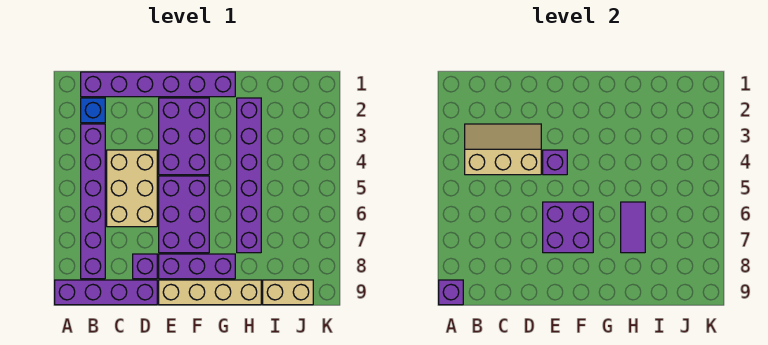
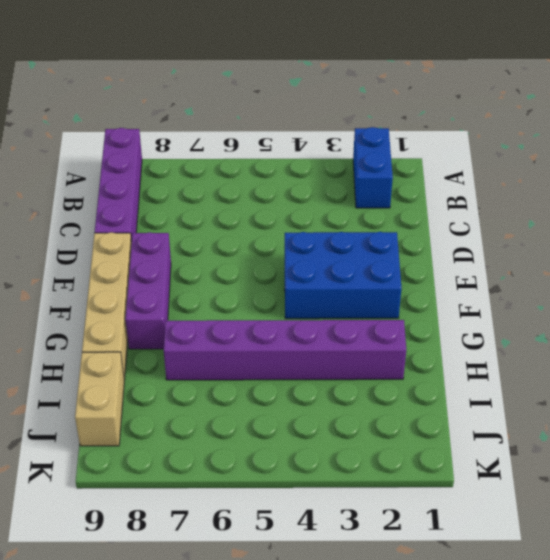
blue 1x2 brick [353,127,393,208] -> blue 1x1 brick [81,98,105,123]
blue 2x3 brick [285,232,401,319] -> purple 2x3 brick [159,98,209,175]
none -> purple 1x6 brick [81,72,235,97]
none -> purple 1x6 brick [81,124,105,279]
none -> tan 2x3 brick [107,150,157,227]

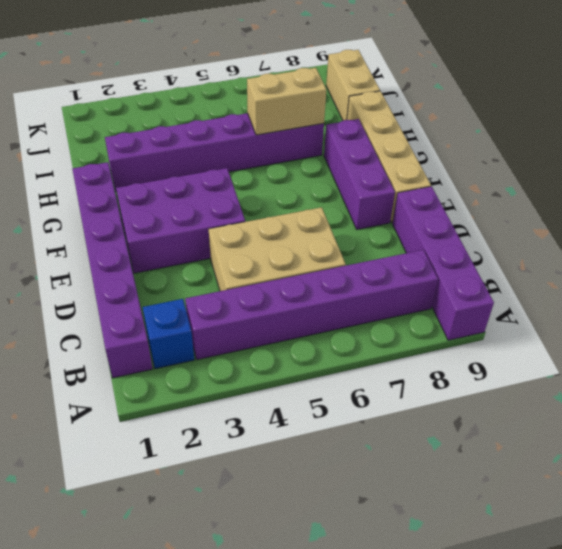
tan 1x2 brick [247,68,326,135] -> purple 1x2 tile [621,202,645,253]
none -> purple 1x1 brick [133,254,157,279]
none -> purple 2x3 brick [159,176,209,253]
none -> purple 1x1 brick [439,280,463,305]

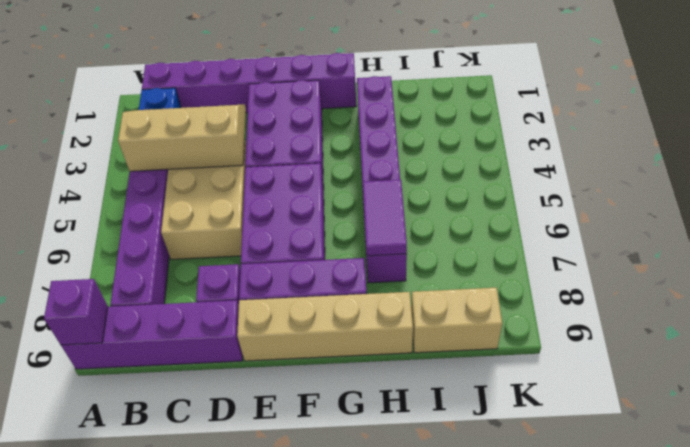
none -> purple 1x1 brick [543,150,567,175]
none -> purple 2x2 brick [543,202,593,253]

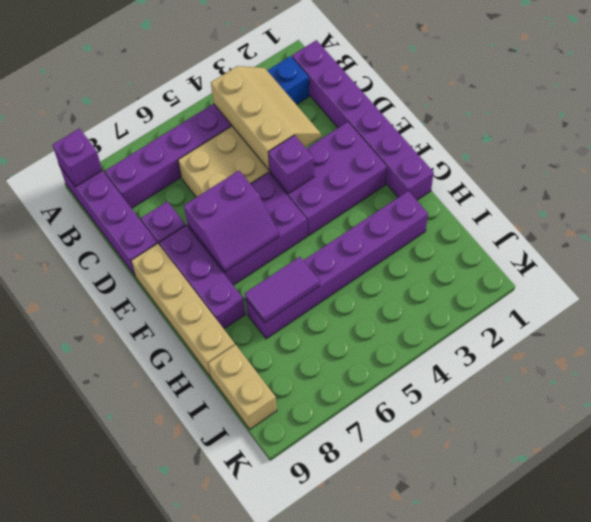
purple 2x2 slope [184,171,279,272] -> purple 2x2 brick [543,202,593,253]

